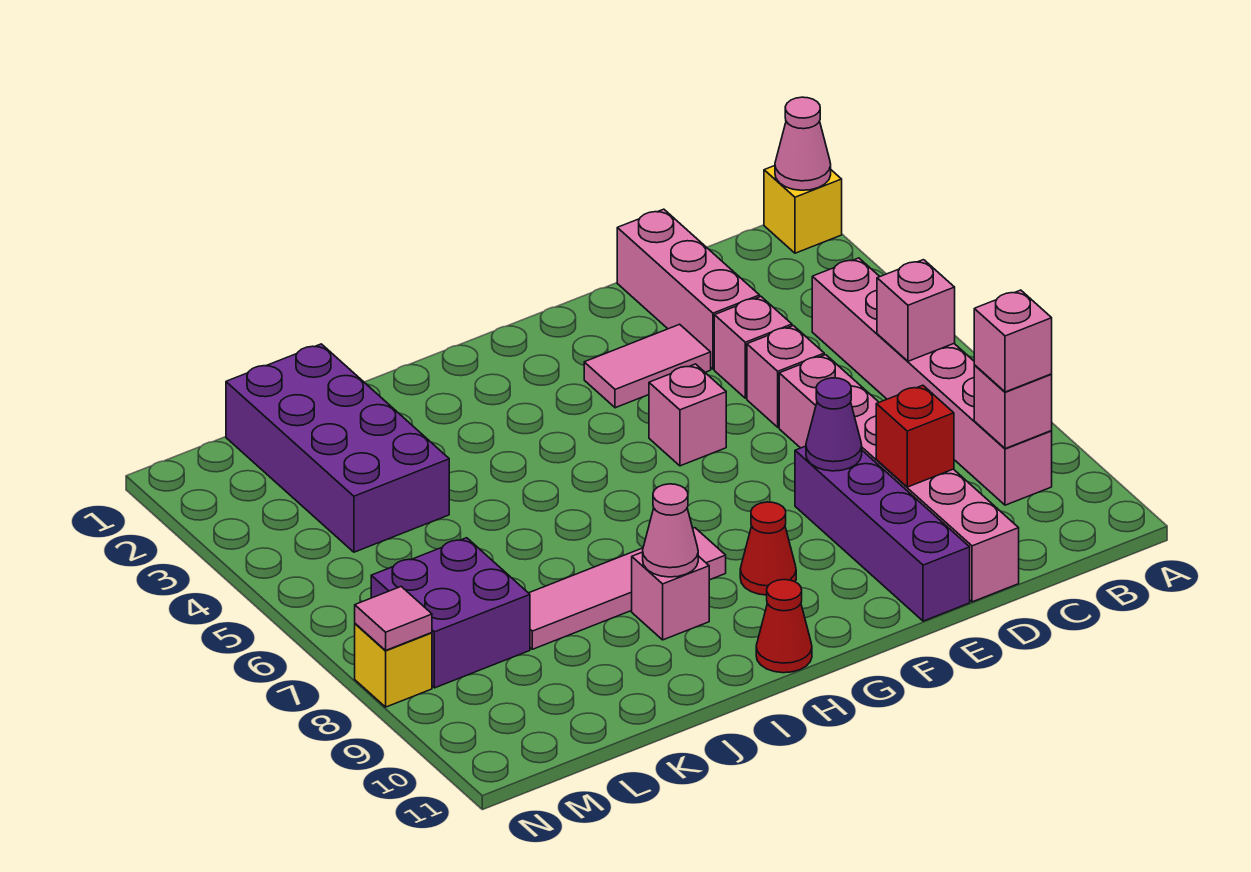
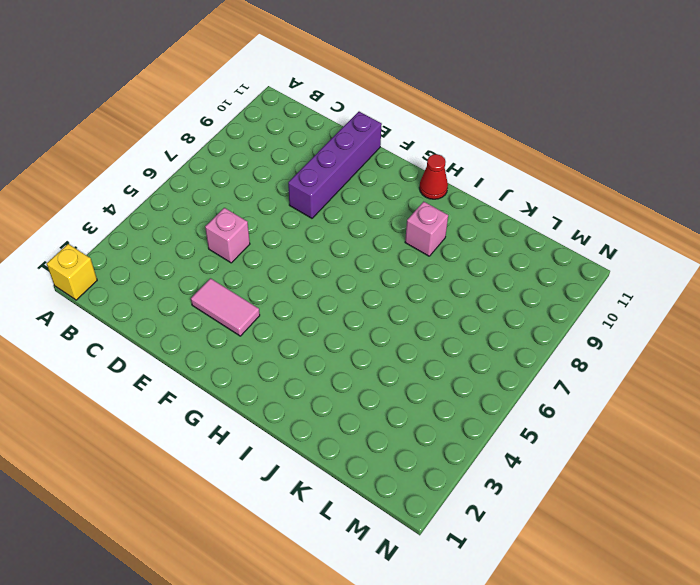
none -> pink 1x6 brick [812,258,1052,505]
none -> pink 1x3 brick [617,209,760,369]
none -> pink 1x1 brick [714,297,792,398]

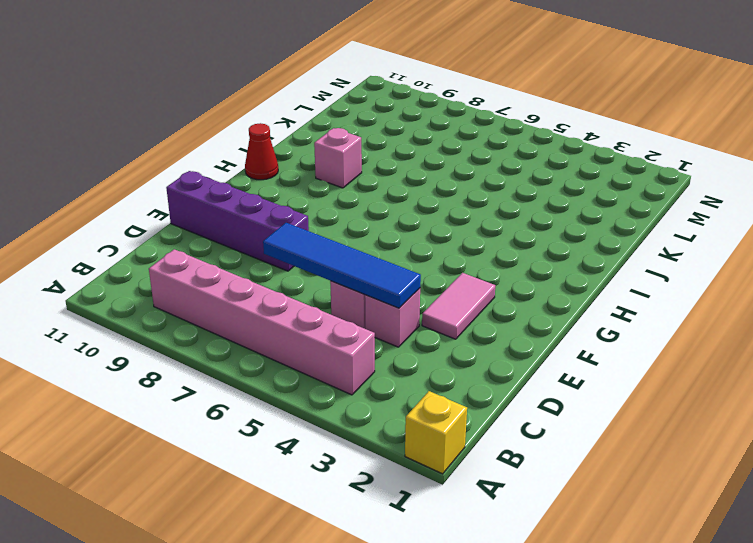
blue 1x4 tile [263,223,421,308] -> none
none -> pink 1x3 brick [617,209,760,369]
none -> pink 1x6 brick [779,355,1019,602]
none -> pink 1x1 brick [649,364,726,466]

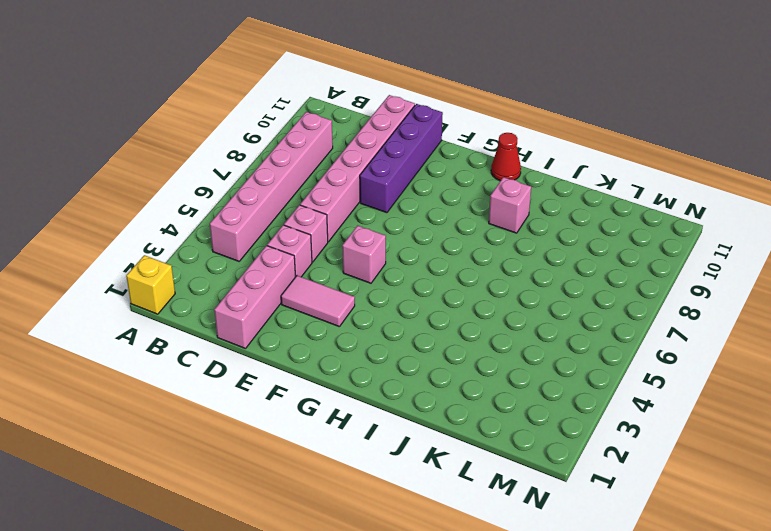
none -> red 1x1 cone [740,502,796,595]
none -> pink 1x4 tile [529,528,726,649]
none -> purple 2x4 brick [226,344,449,552]

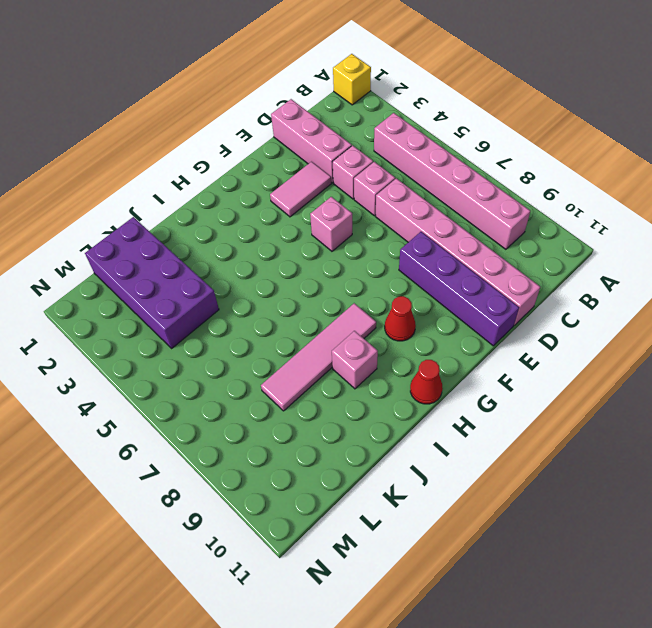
none -> purple 2x2 brick [371,538,530,688]
none -> yellow 1x1 brick [355,624,432,707]
none -> pink 1x1 cone [775,97,831,190]

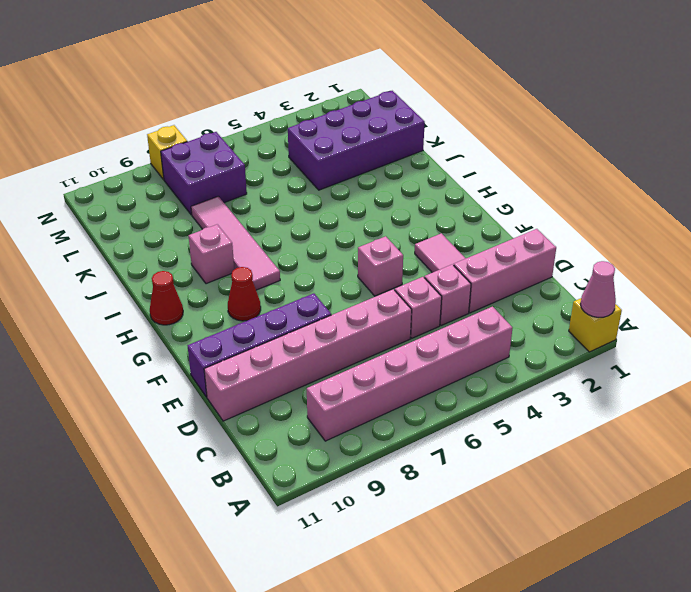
none -> pink 1x1 brick [877,260,955,361]
none -> pink 1x1 brick [974,365,1052,449]
none -> red 1x1 brick [876,385,954,487]

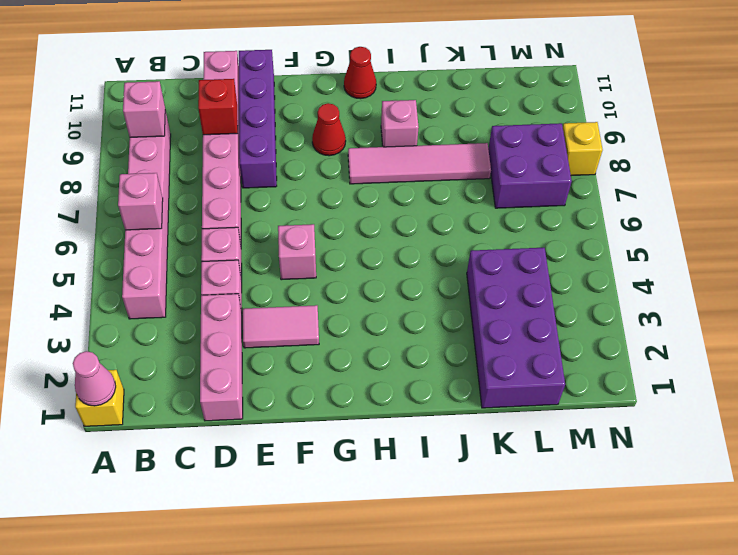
none -> purple 1x1 cone [806,378,862,471]
none -> pink 1x1 cone [643,484,698,577]
none -> pink 1x1 tile [355,587,432,650]

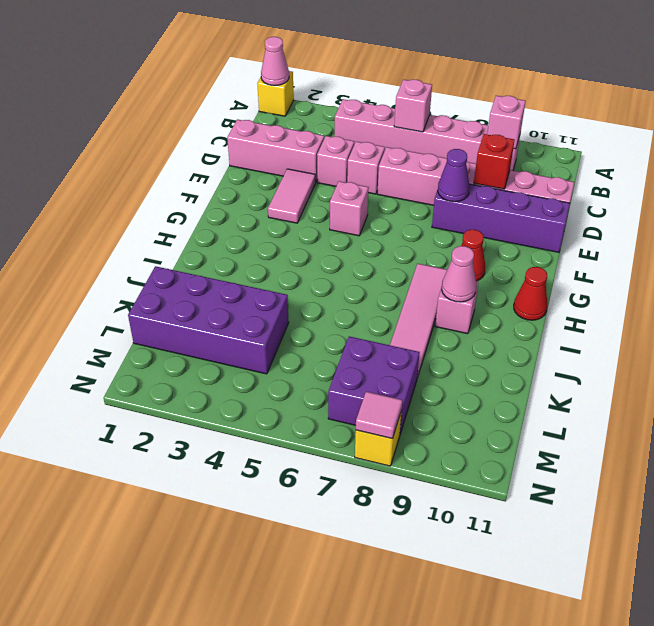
none -> pink 1x1 brick [974,290,1052,392]

